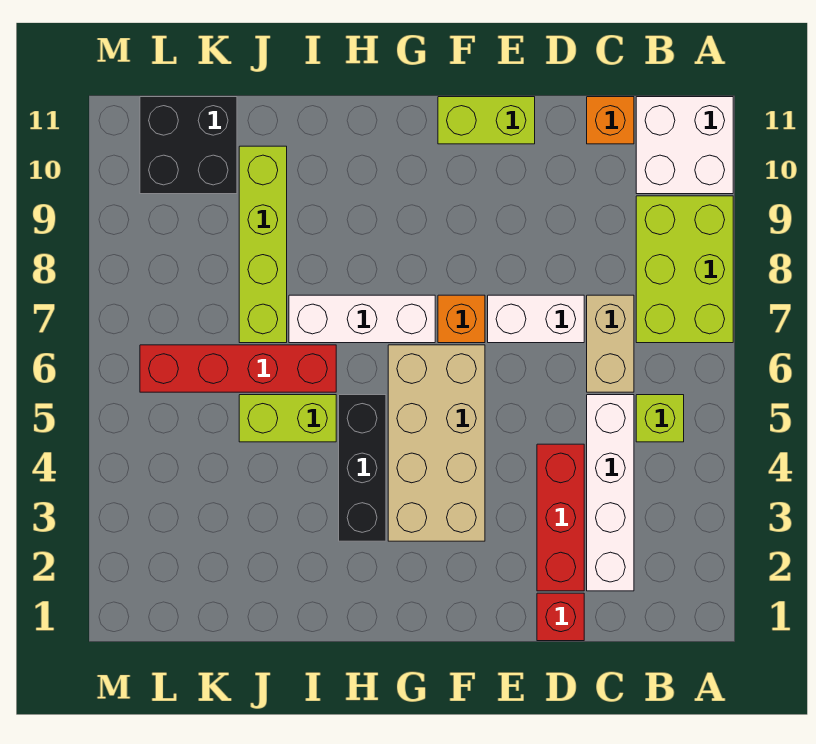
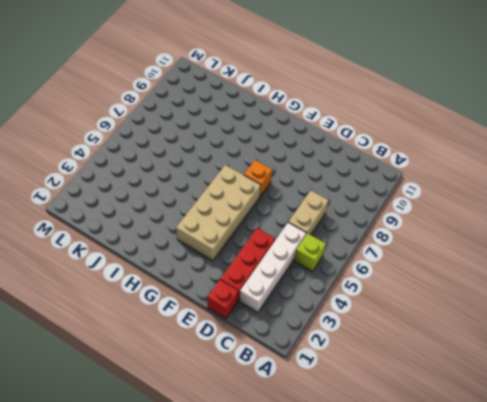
none -> lime 2x3 brick [636,196,733,343]
none -> white 2x2 brick [636,97,733,194]
none -> orange 1x1 brick [587,97,634,144]

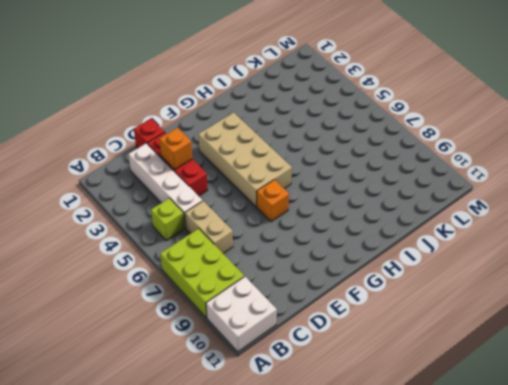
orange 1x1 brick [159,128,192,170] -> orange 1x1 brick moved to [587,97,634,144]
none -> white 1x2 brick [488,295,584,343]
none -> lime 1x2 brick [438,97,535,144]
none -> white 1x3 brick [289,295,435,343]

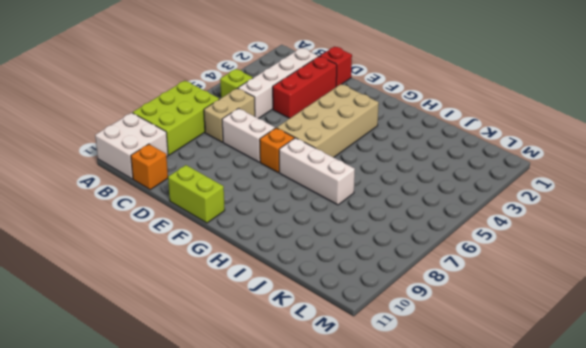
none -> black 1x3 brick [339,395,386,541]
none -> lime 1x2 brick [239,395,336,442]
none -> red 1x4 brick [140,345,336,392]

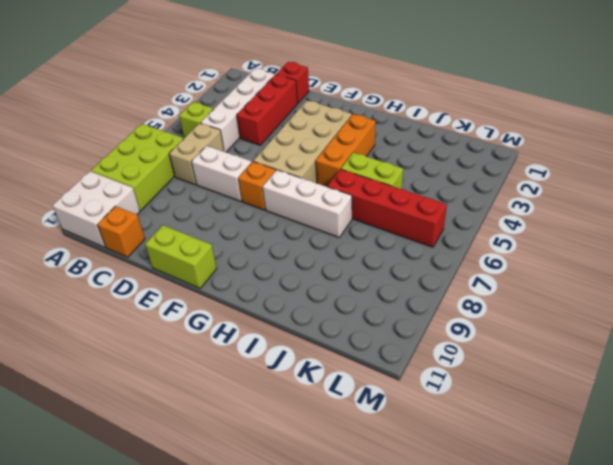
orange 1x3 brick [316,114,376,187] -> black 1x3 brick [339,395,386,541]
none -> lime 1x4 brick [239,146,287,343]
none -> black 2x2 brick [140,97,237,194]

